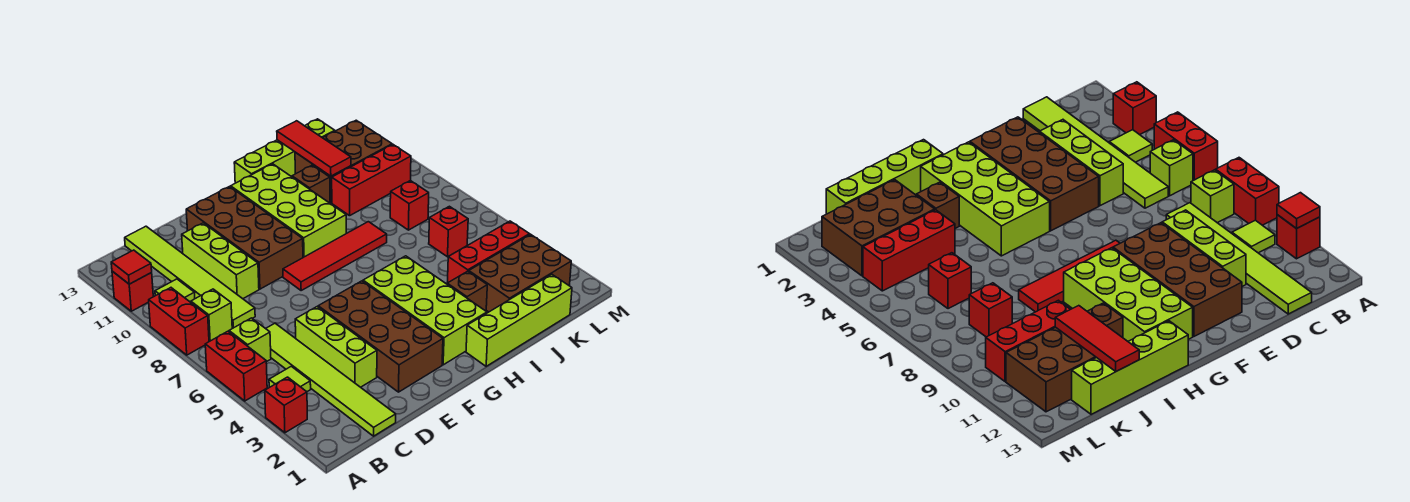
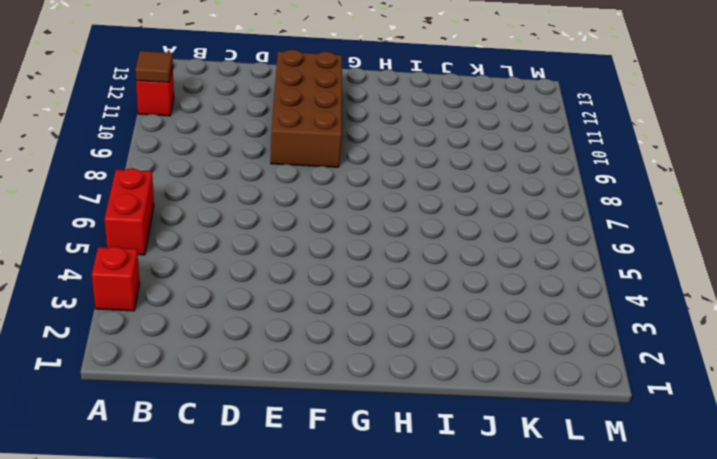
brown 1x1 tile [135,51,173,82] -> red 1x1 tile [111,250,152,284]
none -> red 1x2 brick [149,288,209,355]
none -> lime 1x1 tile [269,366,311,392]
none -> lime 1x1 brick [229,318,271,362]

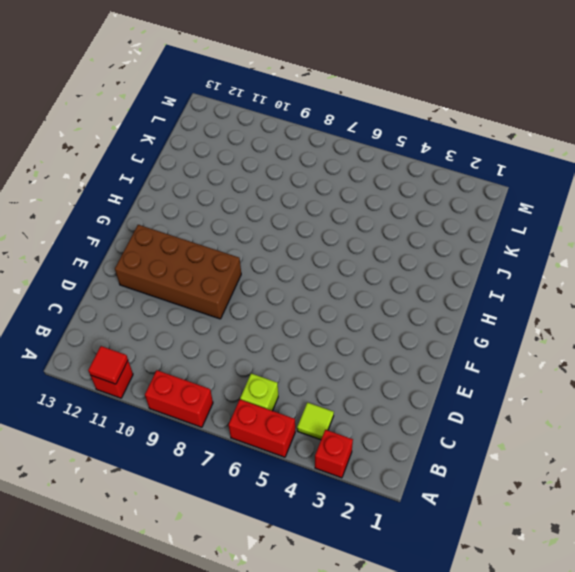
none -> lime 1x1 brick [191,289,232,342]
none -> lime 1x1 tile [155,279,195,302]
none -> lime 1x6 tile [266,323,396,436]

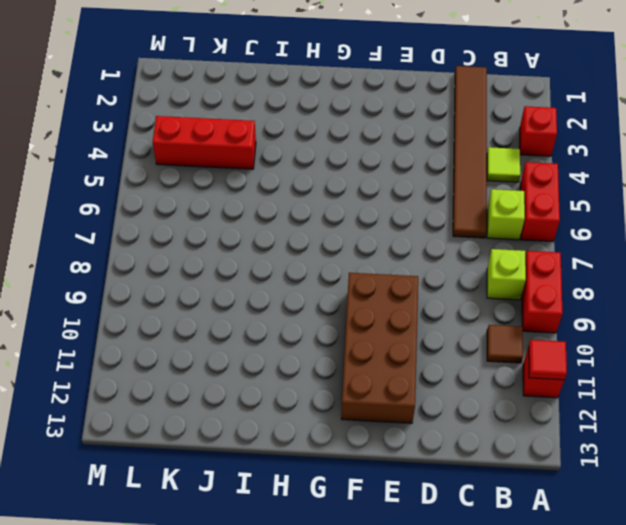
brown 1x1 tile [487,325,523,363] -> lime 1x1 tile [155,279,195,302]
brown 1x6 tile [453,66,487,238] -> lime 1x6 tile [266,323,396,436]
none -> lime 1x6 tile [125,226,255,328]
none -> lime 1x3 brick [295,307,377,387]
none -> lime 1x3 brick [182,223,259,299]

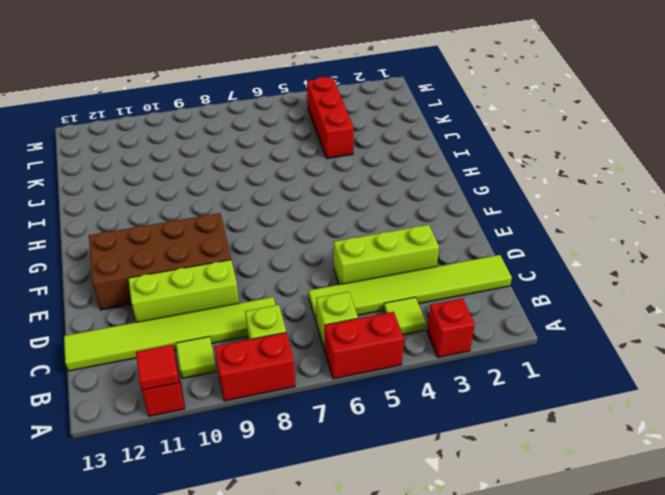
none -> brown 2x4 brick [318,281,443,392]
none -> red 1x4 tile [283,222,387,290]
none -> lime 2x4 brick [363,256,487,365]

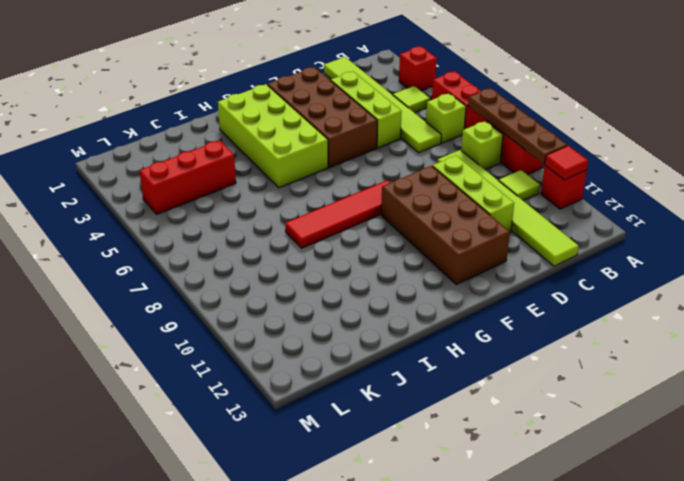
brown 1x4 plate [468,88,567,164] -> none
none -> lime 2x4 brick [231,164,346,257]
none -> lime 1x4 brick [466,274,572,366]
none -> lime 1x4 brick [234,119,335,183]

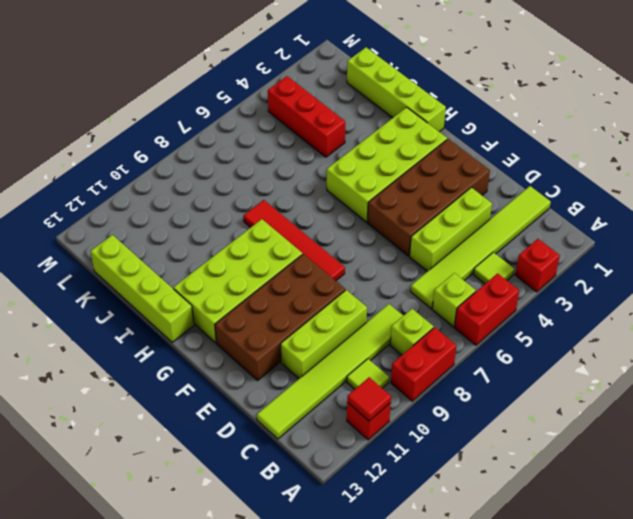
none -> brown 1x1 brick [447,271,487,311]
none -> brown 1x1 brick [292,165,330,203]
none -> brown 2x3 brick [469,234,571,312]

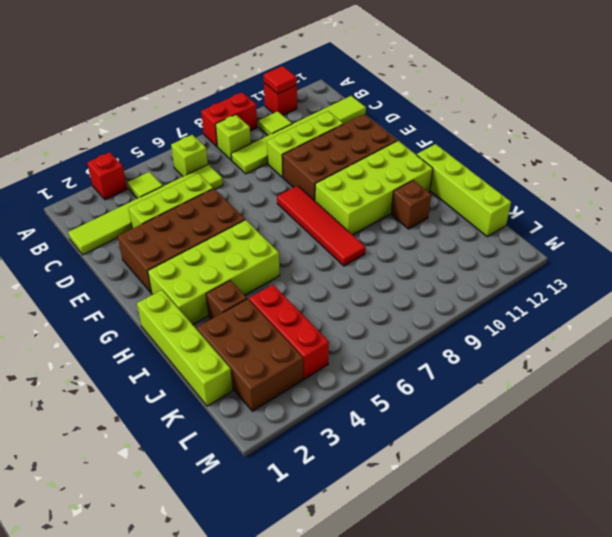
none -> red 1x2 brick [205,331,267,401]
none -> red 1x3 brick [332,145,411,216]
none -> brown 2x3 brick [295,120,392,203]

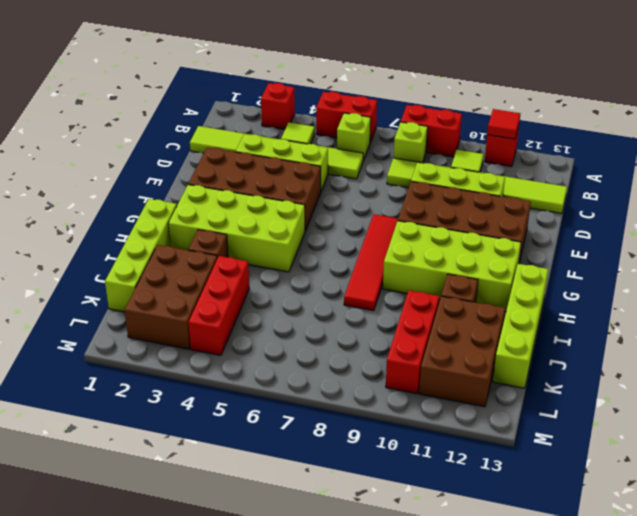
none -> red 1x1 brick [429,206,468,257]
none -> red 1x1 brick [390,181,429,230]
none -> red 1x3 tile [277,121,351,176]

